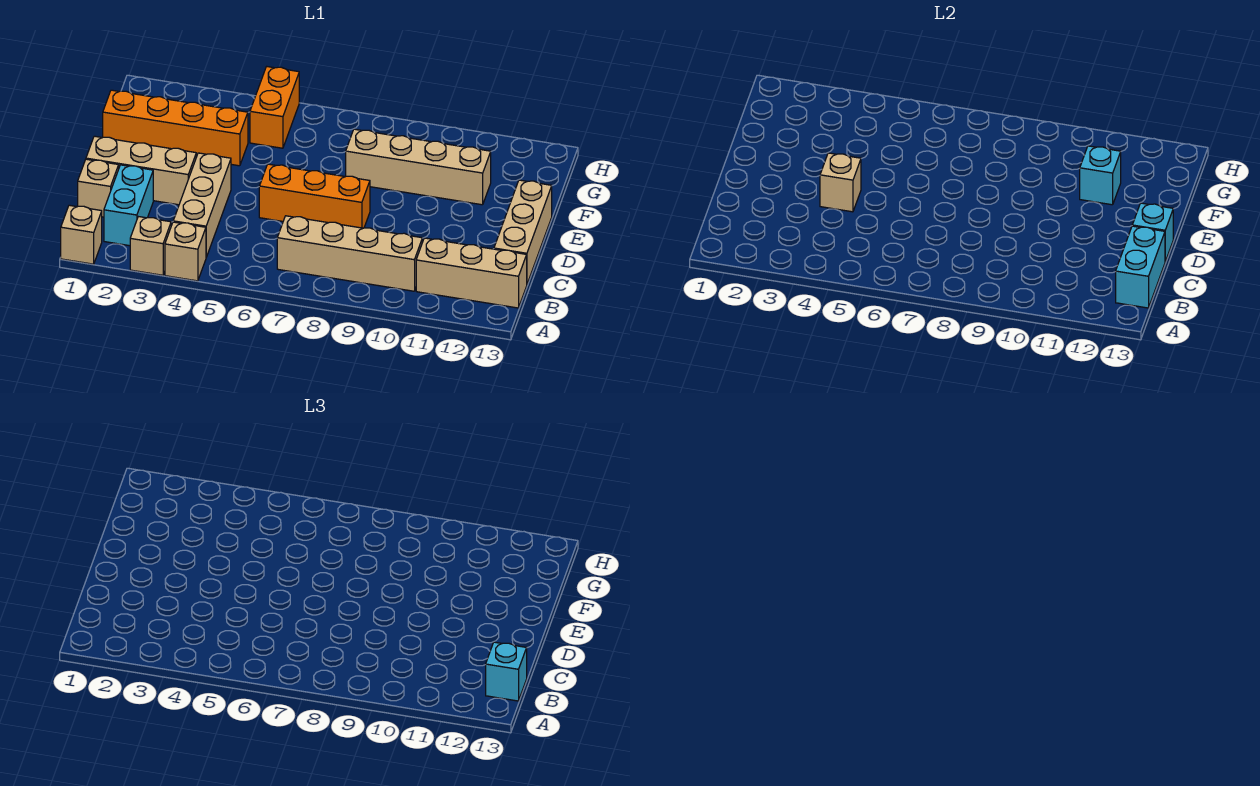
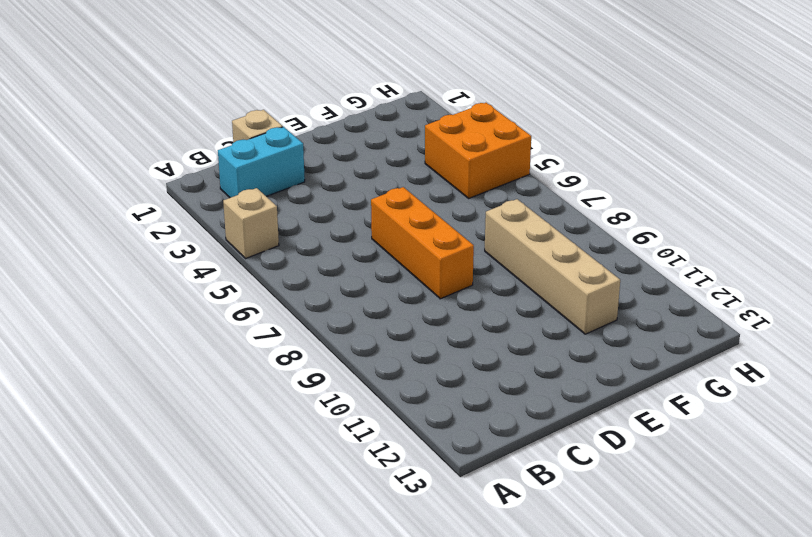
orange 2x2 brick [425,103,531,198] -> orange 1x2 brick [250,67,299,148]
none -> tan 1x1 brick [61,205,102,264]
none -> tan 1x1 brick [130,217,171,275]
none -> tan 1x3 brick [173,153,231,257]

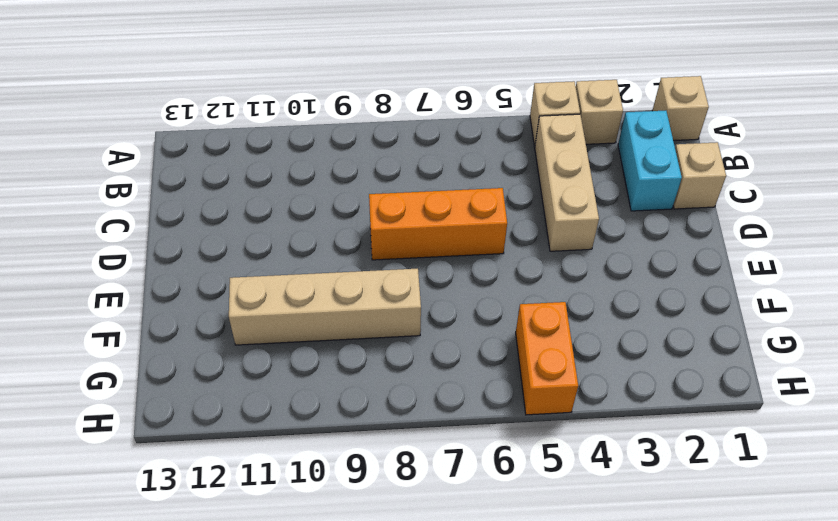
none -> tan 1x4 brick [277,216,422,291]
none -> tan 1x3 brick [416,238,527,308]
none -> tan 1x3 brick [494,180,552,284]

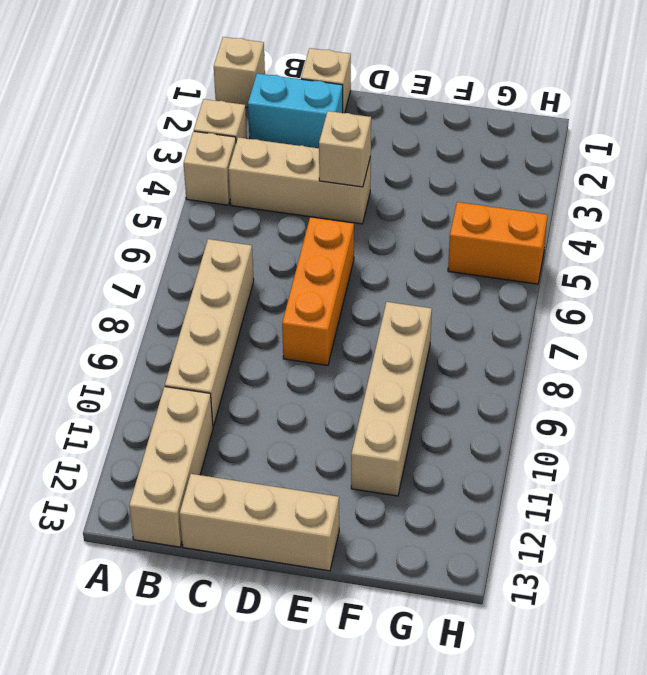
none -> tan 1x3 brick [86,136,196,205]
none -> orange 1x4 brick [103,90,248,166]
none -> cyan 1x2 brick [1116,226,1165,308]

